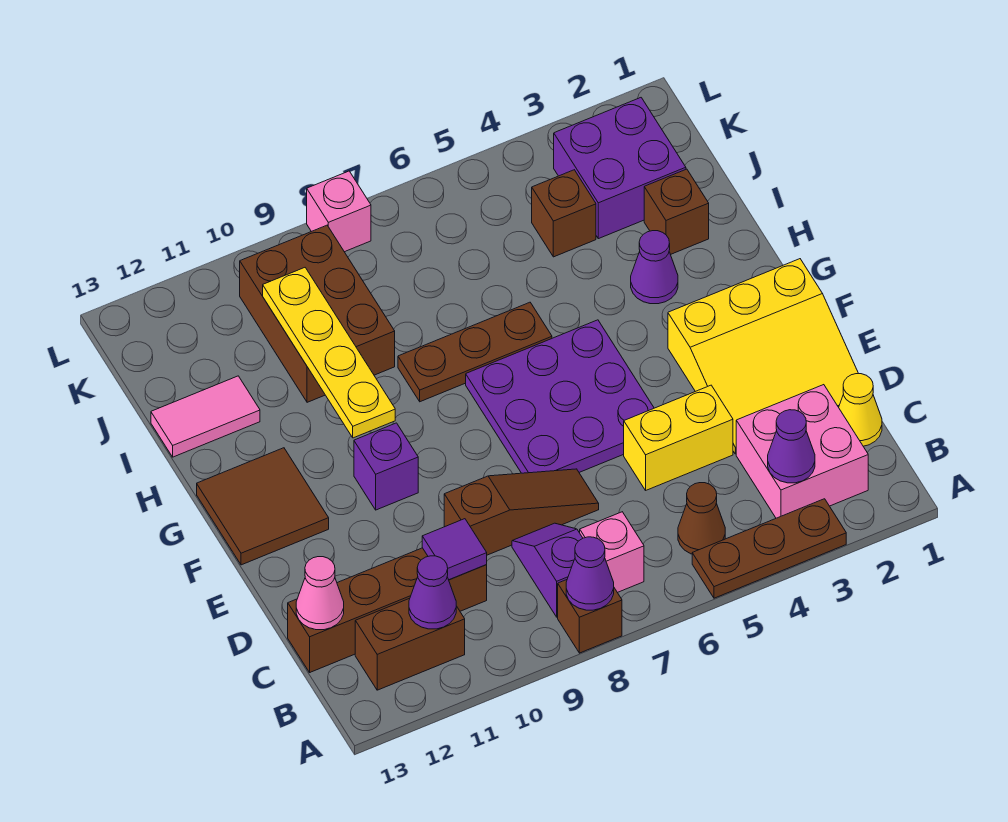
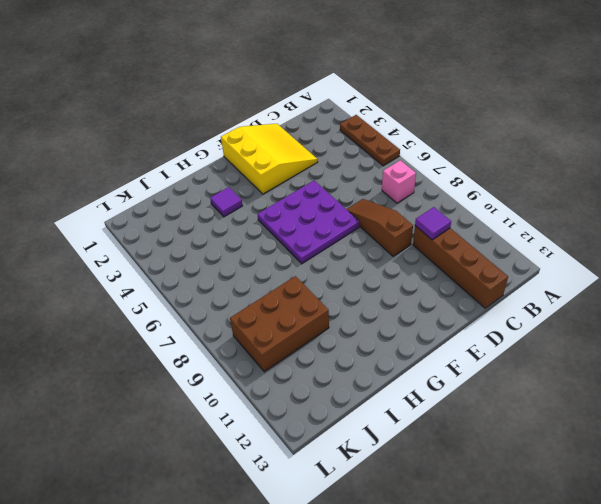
purple 1x1 tile [210,187,243,217] -> purple 1x1 cone [631,231,678,304]
none -> brown 1x1 brick [558,580,622,653]
none -> pink 2x2 brick [736,385,868,518]
none -> brown 1x1 cone [678,483,725,554]

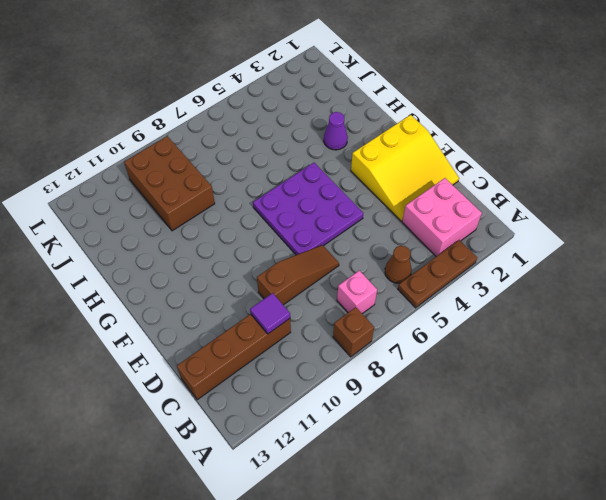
none -> purple 1x2 slope [512,523,583,617]
none -> brown 1x2 brick [355,599,465,690]
none -> yellow 1x1 cone [839,374,882,446]

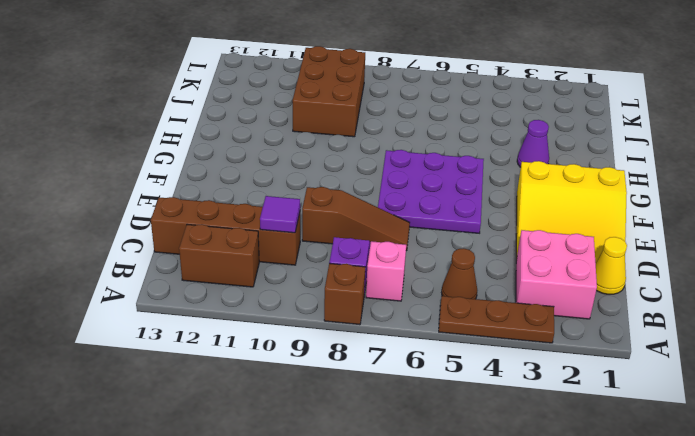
none -> yellow 1x2 brick [624,385,733,490]
none -> purple 1x1 brick [354,423,418,510]
none -> brown 2x2 tile [197,448,329,565]

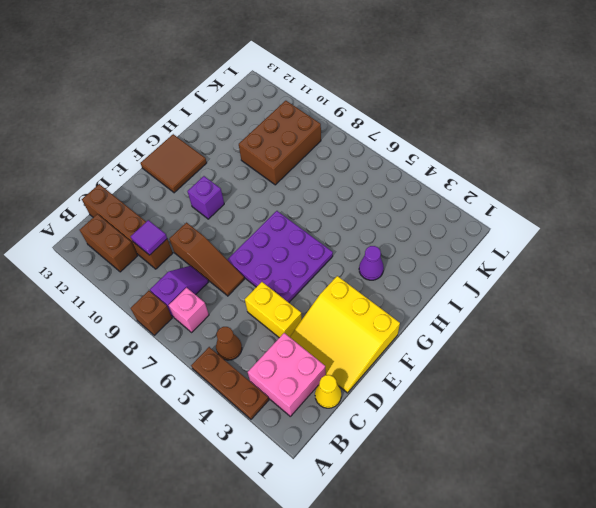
none -> brown 1x3 plate [398,302,552,402]
none -> brown 1x1 brick [644,169,709,254]
none -> pink 1x2 tile [151,376,260,457]

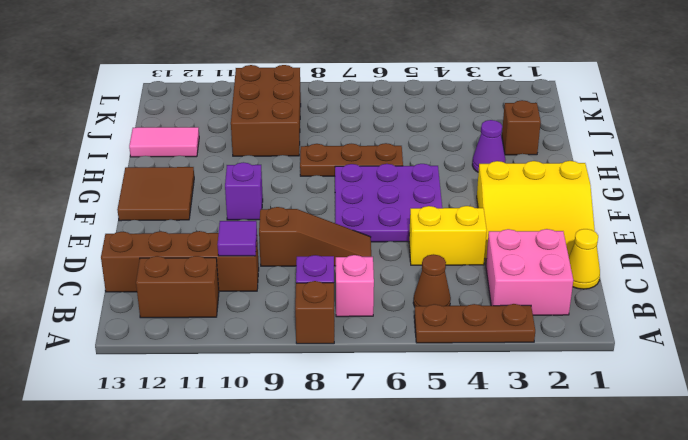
none -> purple 2x2 brick [554,98,686,239]
none -> brown 1x1 brick [532,170,596,257]
none -> pink 1x1 brick [307,171,371,252]

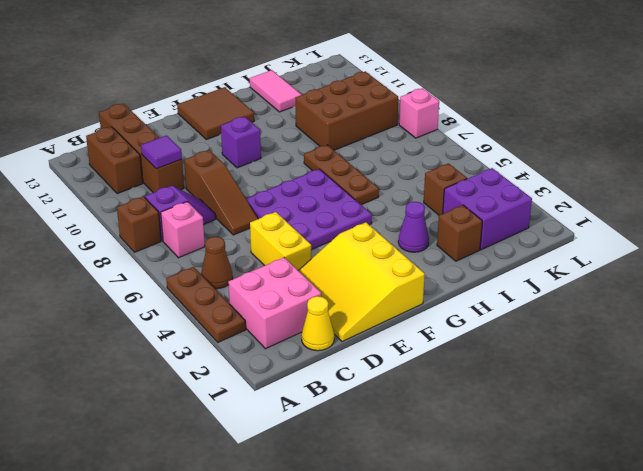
none -> purple 1x1 cone [566,537,614,610]
none -> purple 1x1 cone [768,410,815,483]
none -> purple 1x1 cone [409,556,456,629]

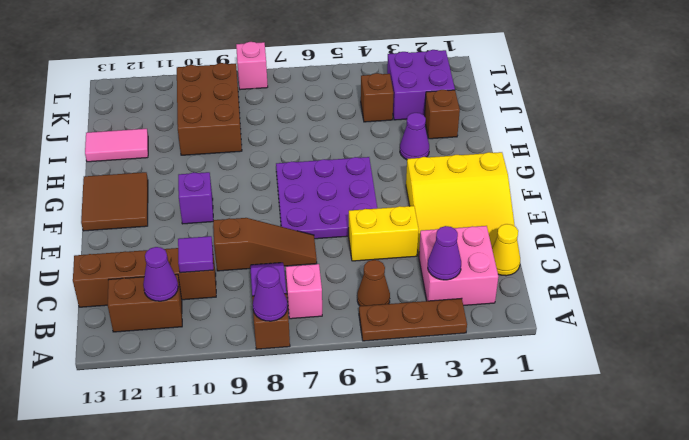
none -> brown 1x3 plate [398,302,552,402]
none -> pink 1x1 cone [296,557,344,630]
none -> yellow 1x4 plate [263,268,395,438]

